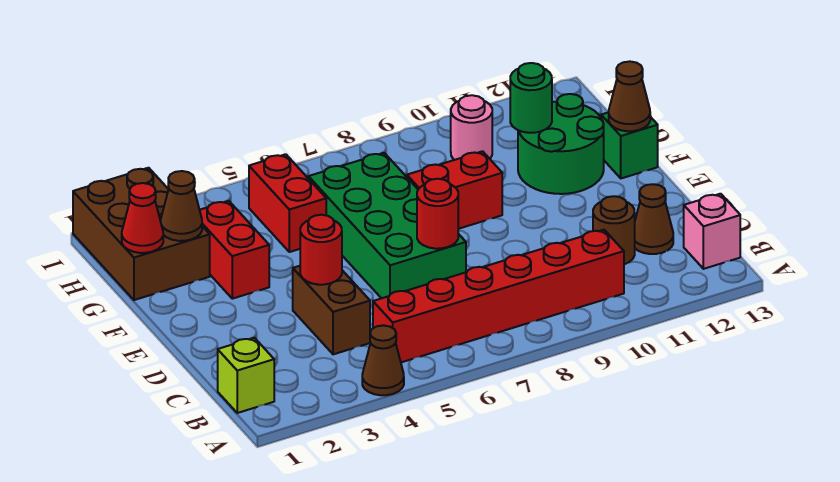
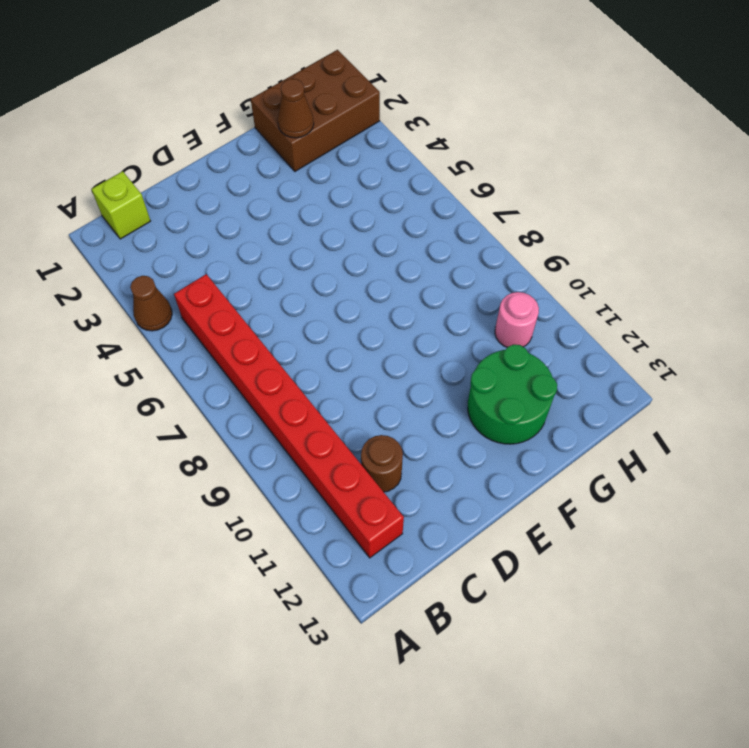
red 1x8 brick [174,274,404,558] -> red 1x6 brick [373,230,624,362]
none -> pink 1x1 brick [684,194,740,269]
none -> brown 1x2 brick [293,266,370,354]
none -> brown 1x1 cone [635,184,673,254]

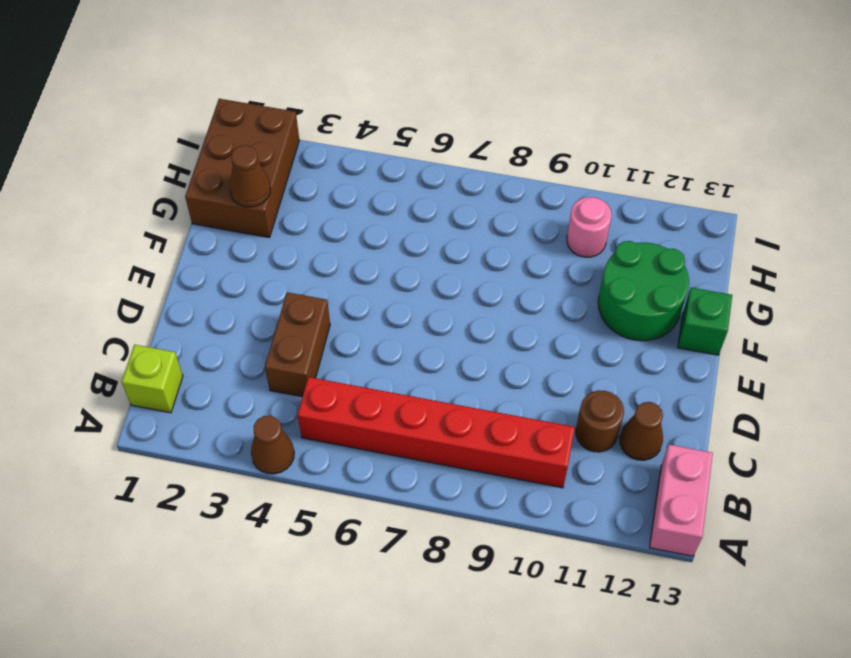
pink 1x2 brick [650,445,713,556] -> pink 1x1 brick [684,194,740,269]
none -> green 2x4 brick [308,153,466,298]
none -> red 1x2 brick [200,201,269,299]
none -> red 1x2 brick [407,151,502,229]

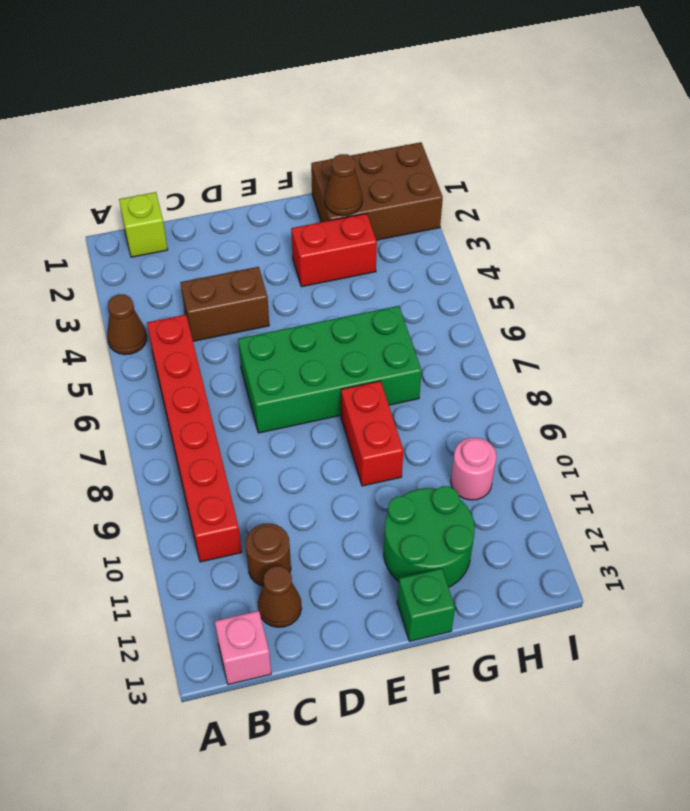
none -> red 1x2 brick [249,154,326,252]
none -> red 1x1 round brick [300,215,342,285]
none -> red 1x1 round brick [417,179,458,249]

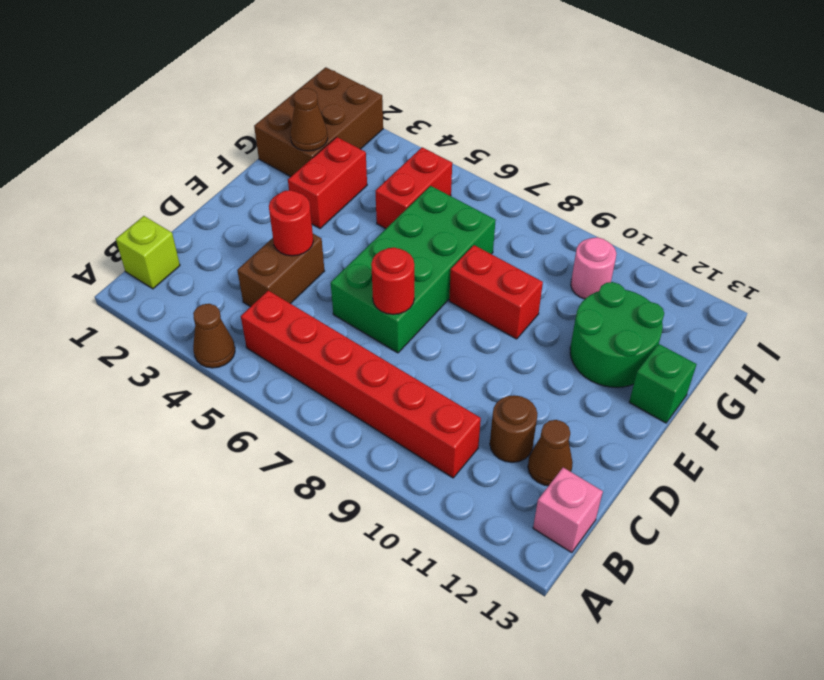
none -> brown 1x1 cone [609,61,650,131]
none -> red 1x1 cone [122,183,163,253]
none -> green 1x1 round brick [510,63,552,133]

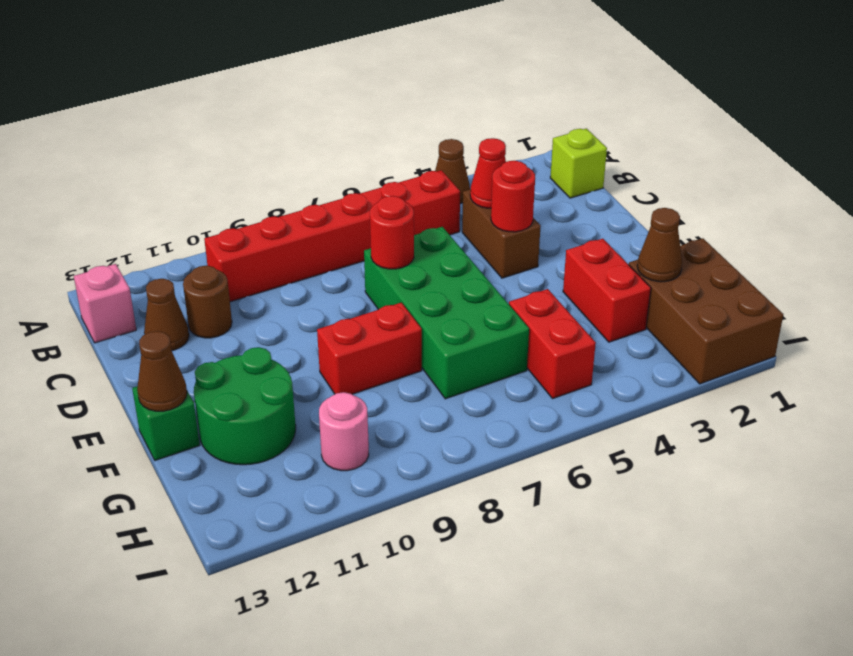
red 1x1 cone [470,138,506,208] -> red 1x1 cone moved to [122,183,163,253]
none -> green 1x1 round brick [510,63,552,133]

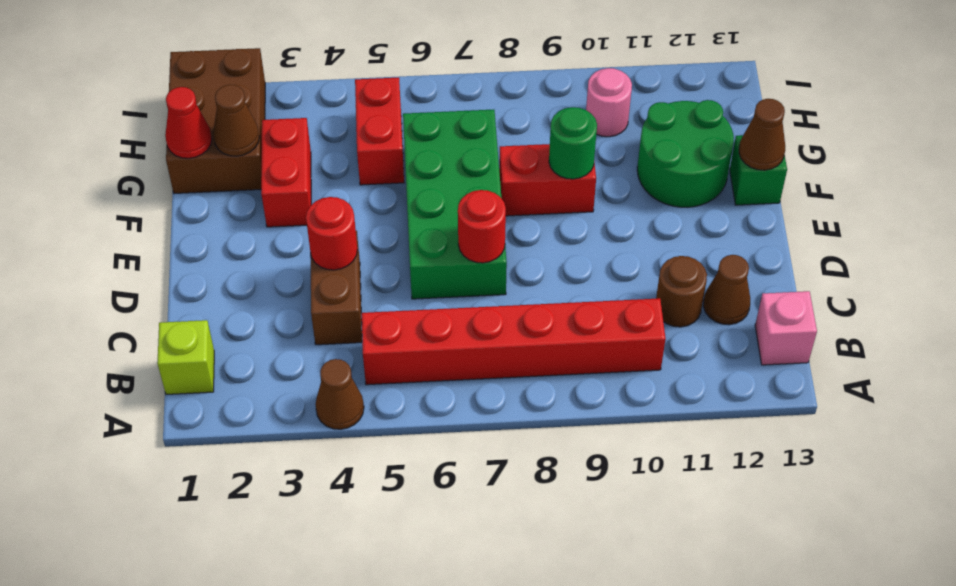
green 1x1 round brick [549,107,597,179] -> green 1x1 round brick moved to [510,63,552,133]

